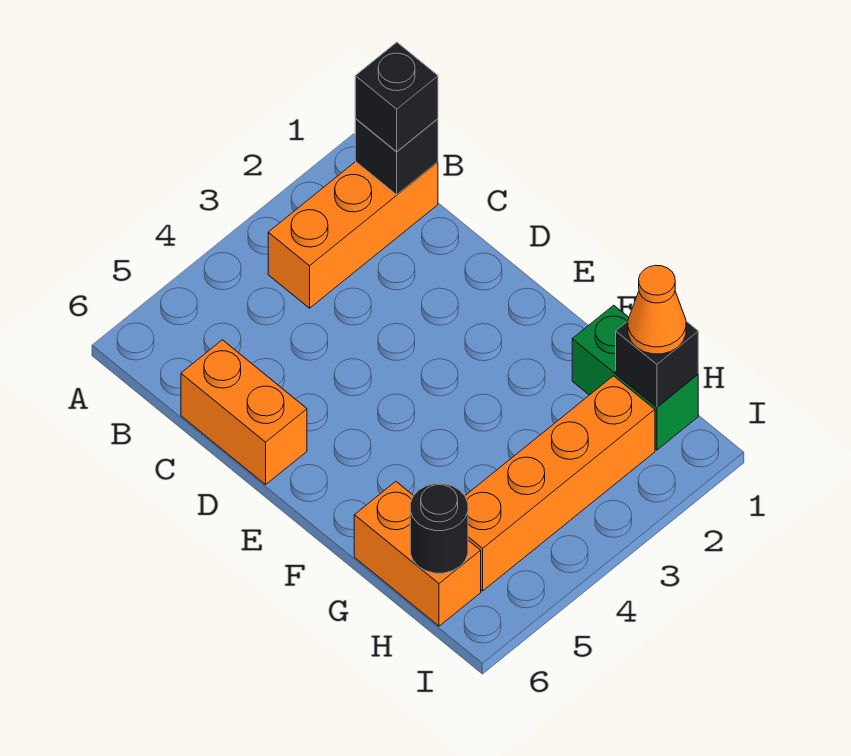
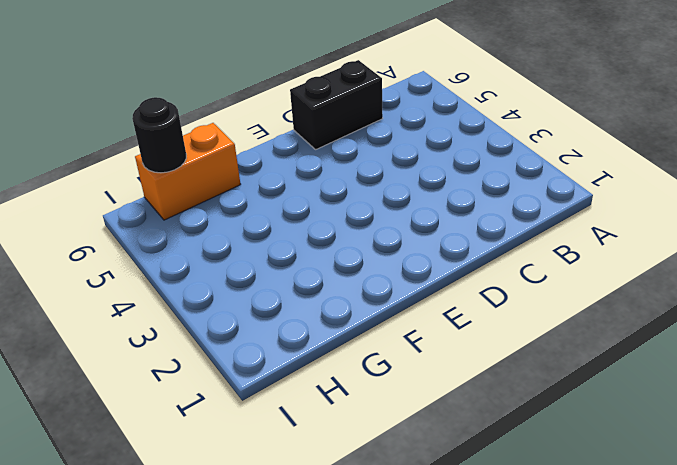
black 1x2 brick [290,60,383,149] -> orange 1x2 brick [181,340,307,485]
none -> orange 1x3 brick [268,162,438,308]
none -> green 1x2 brick [572,305,698,450]

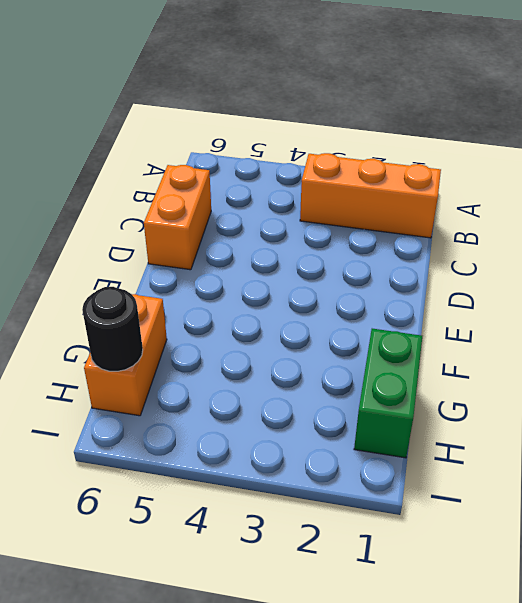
none -> orange 1x4 brick [465,376,655,591]
none -> black 1x1 brick [355,119,438,195]

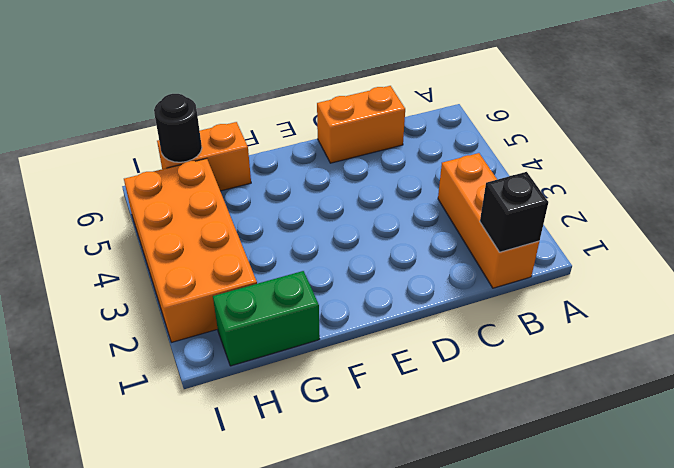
orange 2x4 brick [124,159,257,342] -> orange 1x4 brick [465,376,655,591]
none -> black 1x1 brick [616,321,698,407]
none -> black 1x1 brick [355,42,438,152]

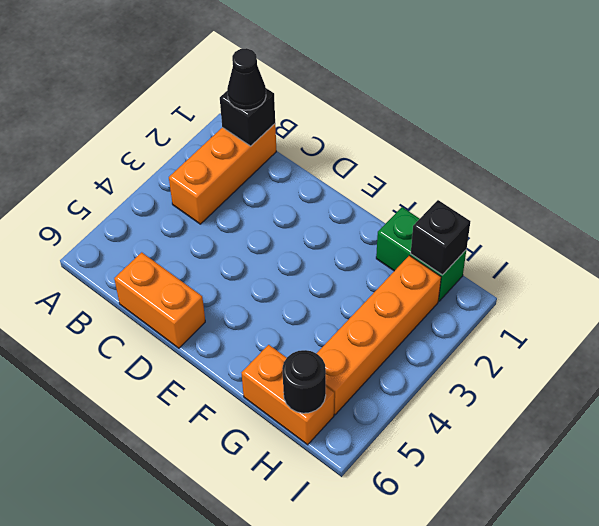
black 1x1 cone [227,48,266,110] -> black 1x1 brick [355,42,438,152]
none -> orange 1x1 cone [628,265,686,354]

